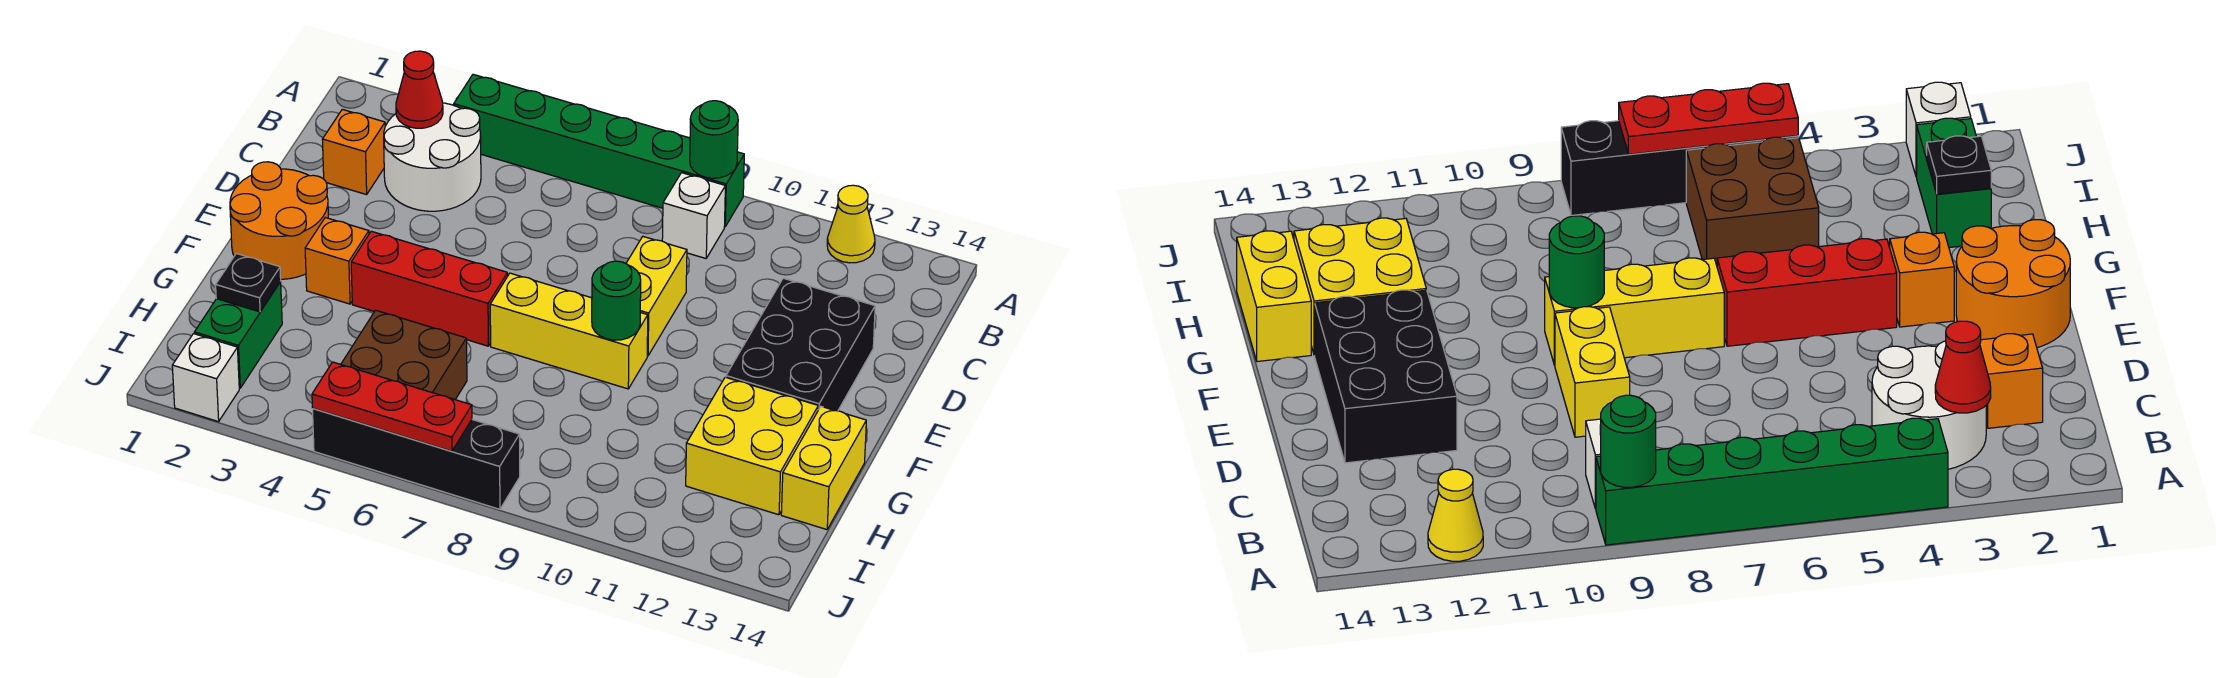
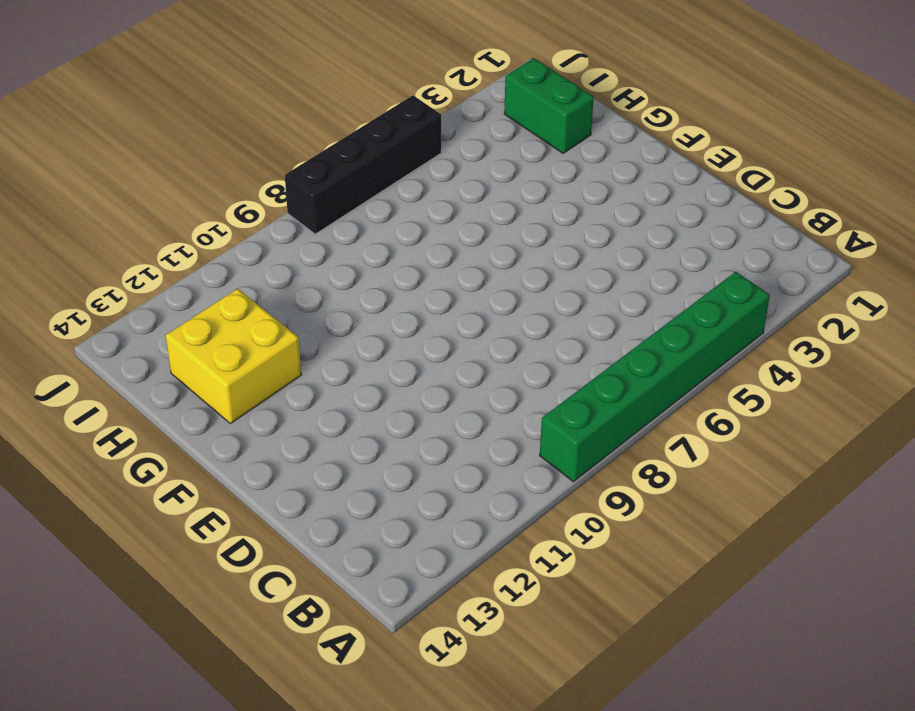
none -> yellow 1x1 cone [827,185,875,263]
none -> white 2x2 round brick [384,103,481,211]
none -> white 1x1 brick [662,173,725,258]

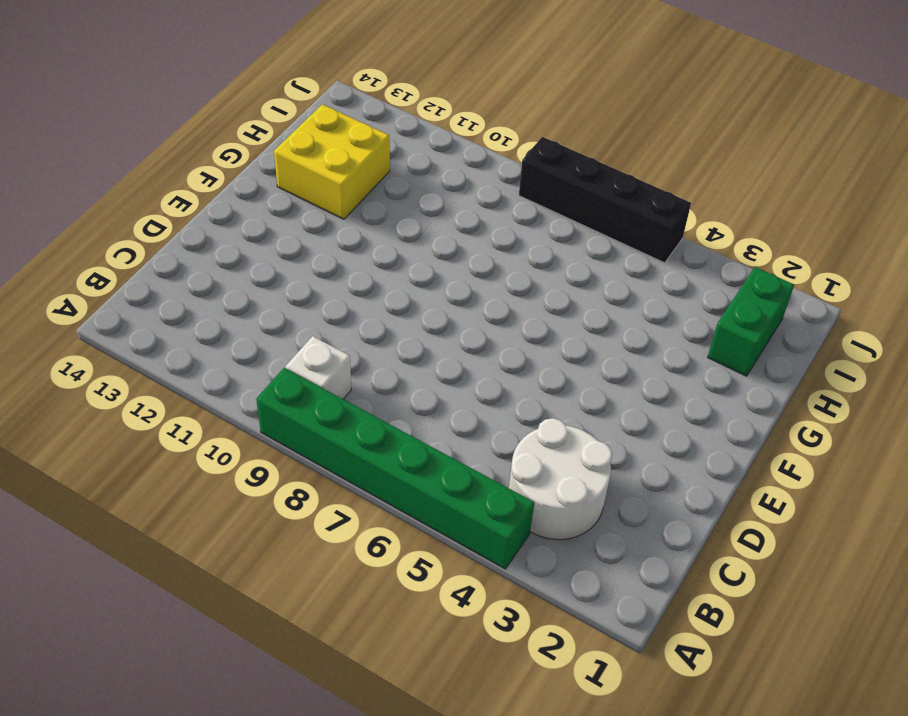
none -> yellow 1x1 cone [827,185,875,263]
none -> orange 1x1 brick [322,109,385,195]
none -> yellow 1x2 brick [626,237,687,356]

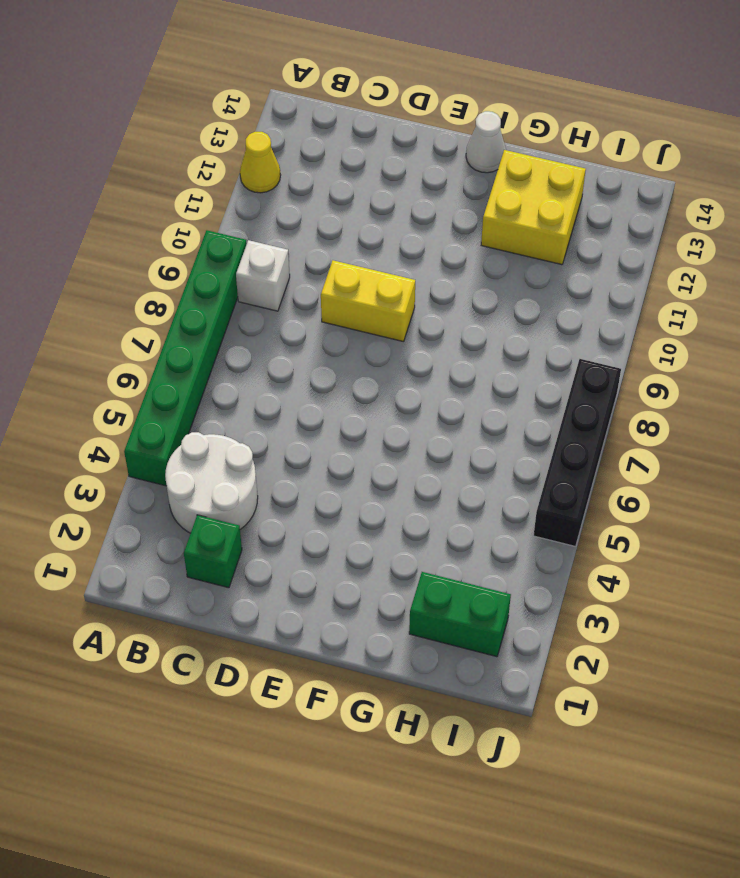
green 1x1 brick [184,515,242,588] -> orange 1x1 brick [322,109,385,195]
white 1x1 cone [466,111,506,173] -> none
none -> black 2x3 brick [726,278,875,411]
none -> orange 2x2 round brick [230,162,328,279]
none -> orange 1x1 brick [305,217,369,304]

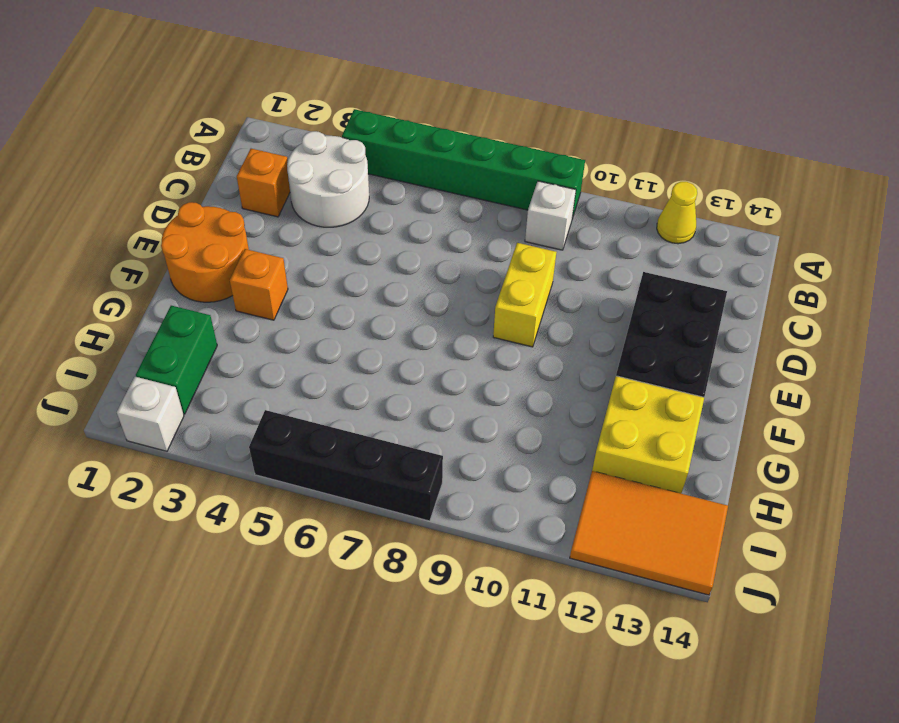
orange 2x3 tile [570,471,728,595] -> none
none -> red 1x3 brick [351,231,508,346]
none -> yellow 1x3 brick [490,273,648,389]
none -> yellow 1x2 brick [781,406,866,530]

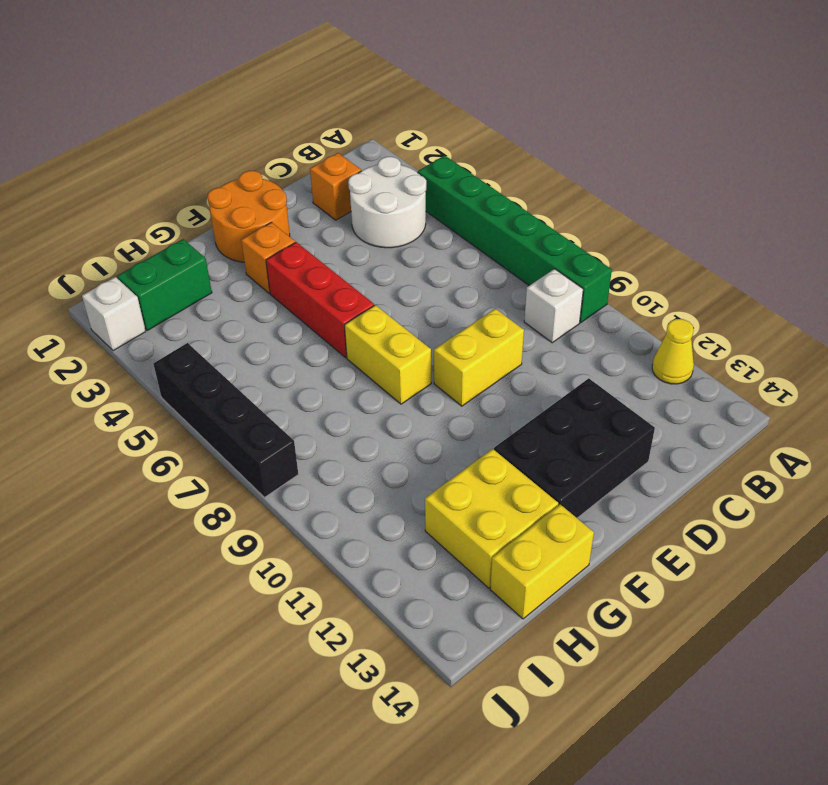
yellow 1x2 brick [345,305,431,404] -> yellow 1x3 brick [490,273,648,389]
none -> brown 2x2 brick [341,310,467,400]
none -> green 1x1 round brick [690,101,738,178]
none -> red 1x1 cone [396,51,443,128]

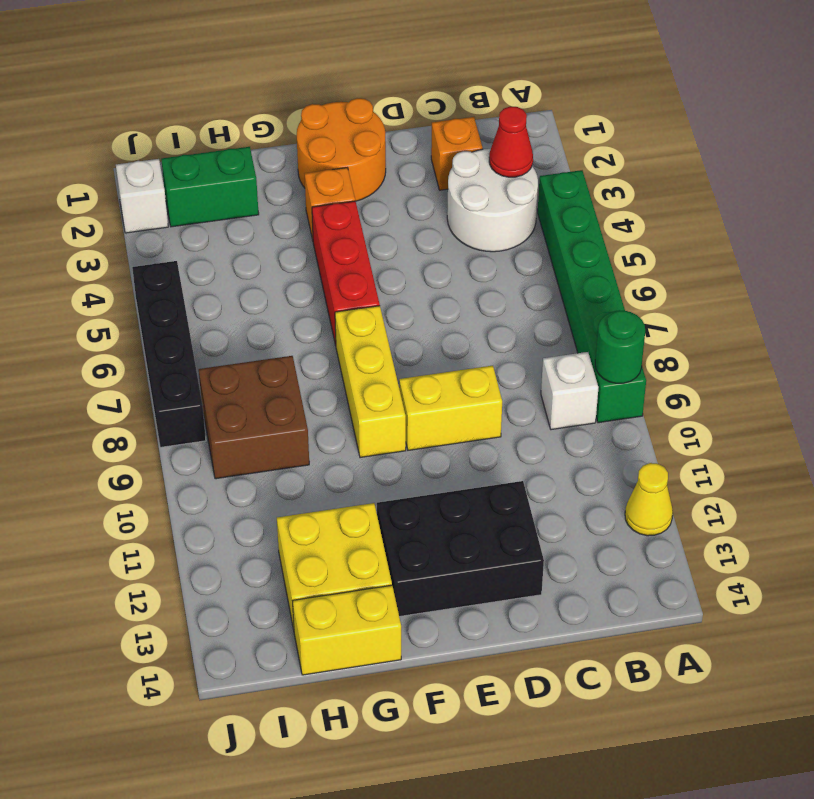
brown 2x2 brick [199,356,309,479] -> brown 2x2 brick moved to [341,310,467,400]
none -> green 1x1 round brick [592,261,641,340]
none -> black 1x1 plate [216,253,281,312]
none -> red 1x3 plate [312,362,472,451]

